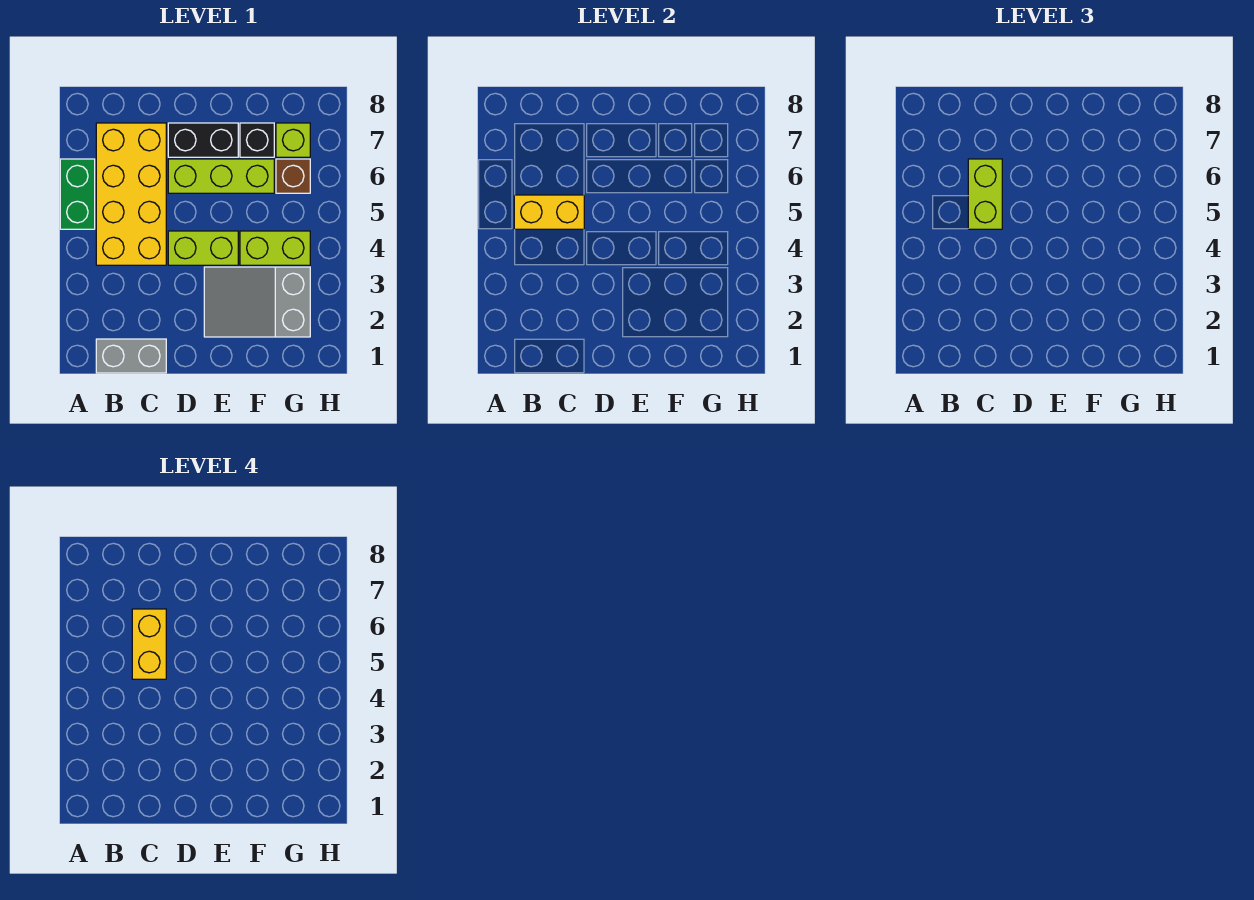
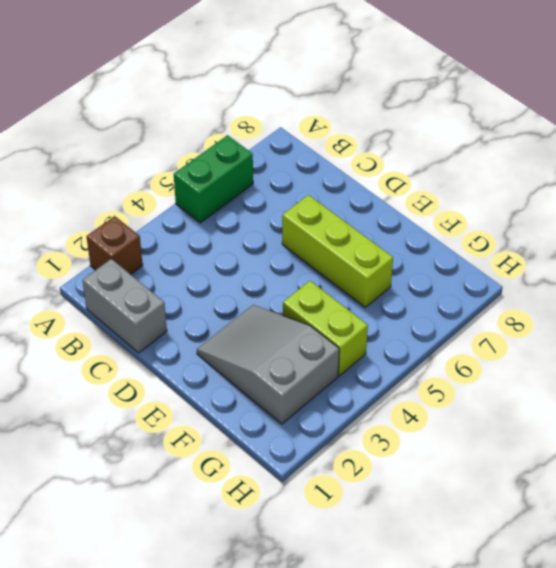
brown 1x1 brick [86,216,143,274] -> brown 1x1 brick moved to [276,159,310,193]
none -> yellow 2x4 brick [96,123,166,265]
none -> lime 1x2 brick [168,231,238,265]
none -> black 1x2 brick [168,123,238,157]

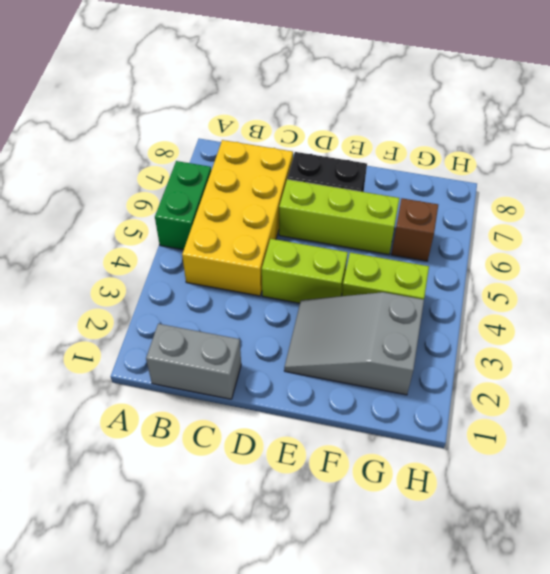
none -> black 1x1 brick [240,123,274,157]
none -> lime 1x1 brick [276,123,310,157]
none -> yellow 1x2 brick [514,195,584,229]

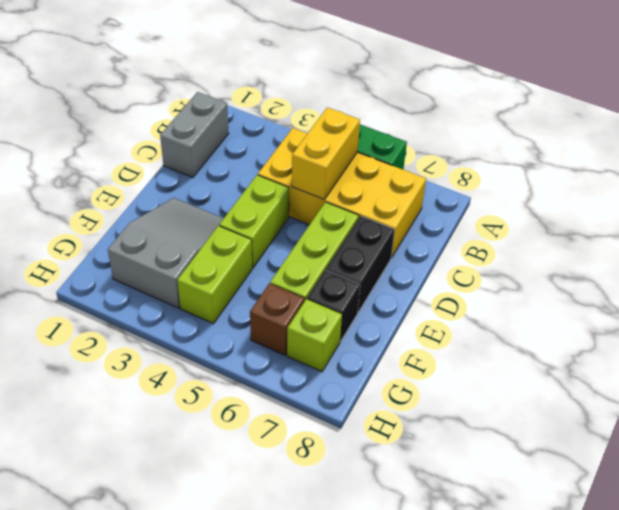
none -> lime 1x2 brick [968,159,1002,229]
none -> yellow 1x2 brick [132,609,166,679]

